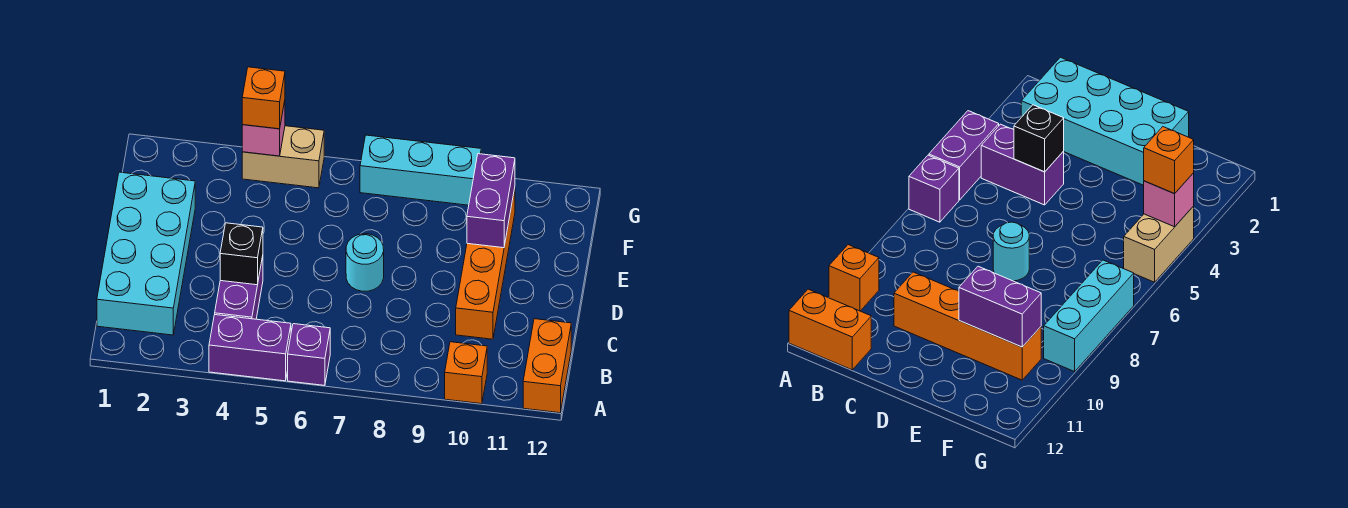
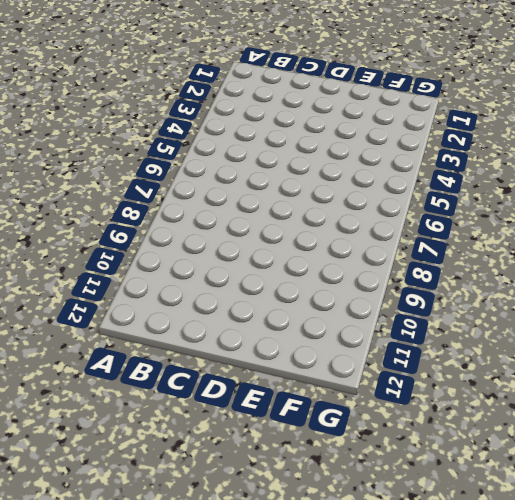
none -> purple 1x2 brick [209,315,291,381]
none -> purple 1x1 brick [288,324,330,385]
none -> orange 1x1 brick [445,342,487,404]

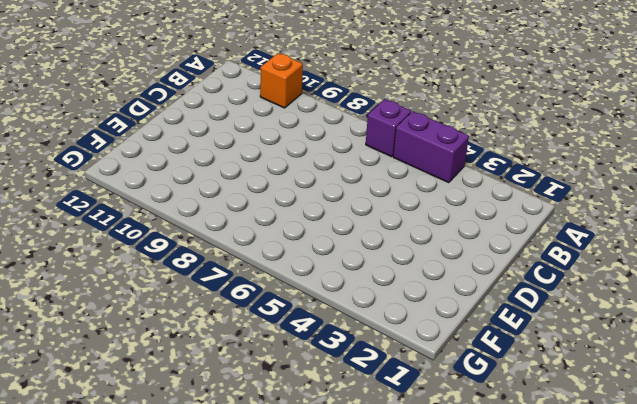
none -> orange 1x2 brick [523,319,571,413]
none -> cyan 2x4 brick [97,172,195,335]
none -> purple 1x2 brick [215,256,263,319]

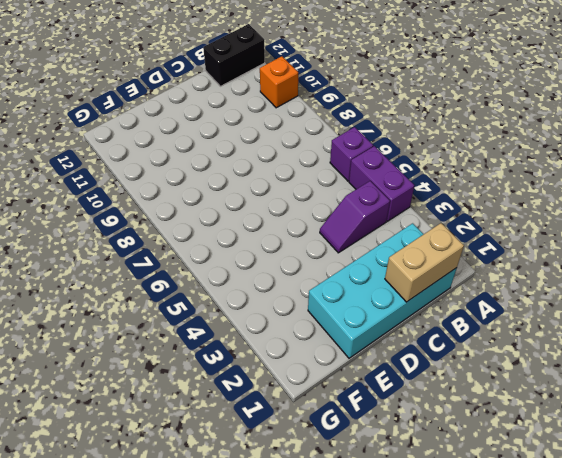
black 1x2 brick [203,24,265,86] -> orange 1x2 brick [523,319,571,413]
tan 1x2 brick [385,223,464,302] -> tan 1x2 brick turned to [242,126,324,188]
purple 1x2 slope [320,181,390,253] -> purple 1x2 brick [215,256,263,319]
none -> orange 1x4 brick [456,188,515,339]
none -> cyan 1x1 round brick [346,234,384,291]
none -> cyan 1x3 brick [360,135,481,205]

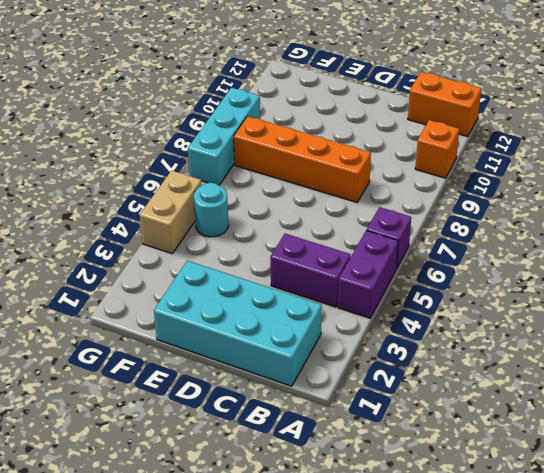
orange 1x4 brick [234,116,371,202] -> orange 1x4 brick moved to [456,188,515,339]
cyan 1x1 round brick [194,183,229,237] -> cyan 1x1 round brick moved to [346,234,384,291]
none -> black 1x1 brick [220,223,263,285]
none -> purple 1x2 brick [467,154,515,248]
none -> pink 1x1 brick [242,101,285,156]

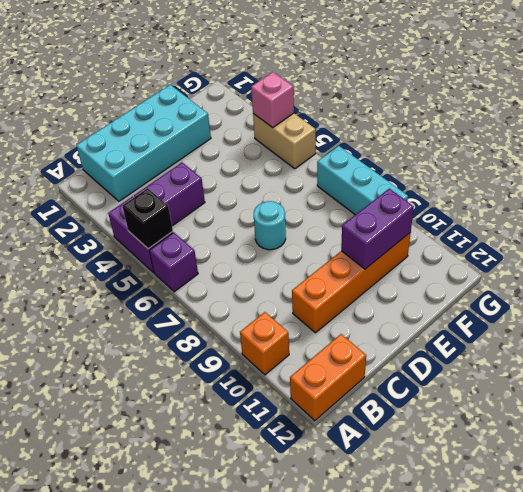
black 1x1 brick [122,188,173,249] -> black 1x1 brick moved to [220,223,263,285]
none -> orange 1x1 brick [242,67,285,129]

